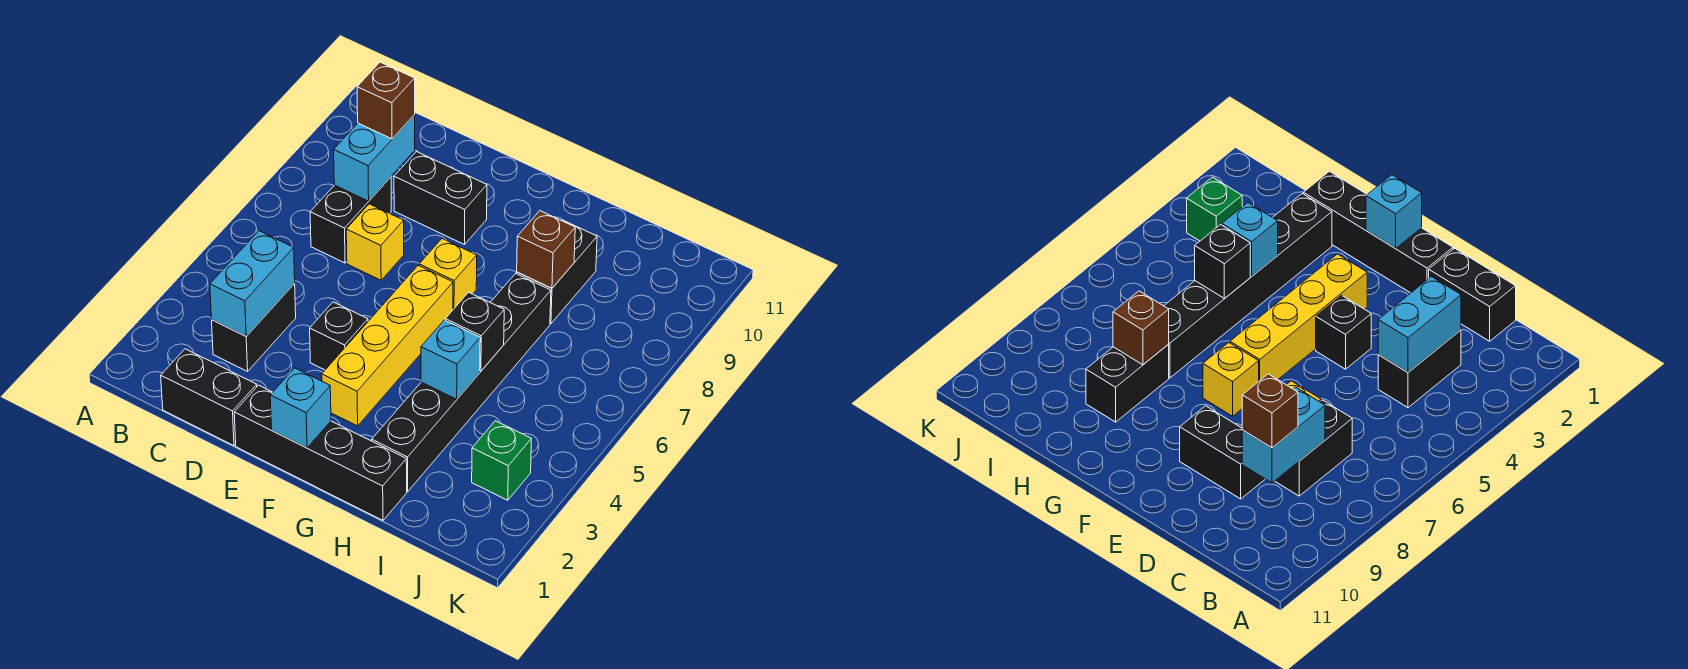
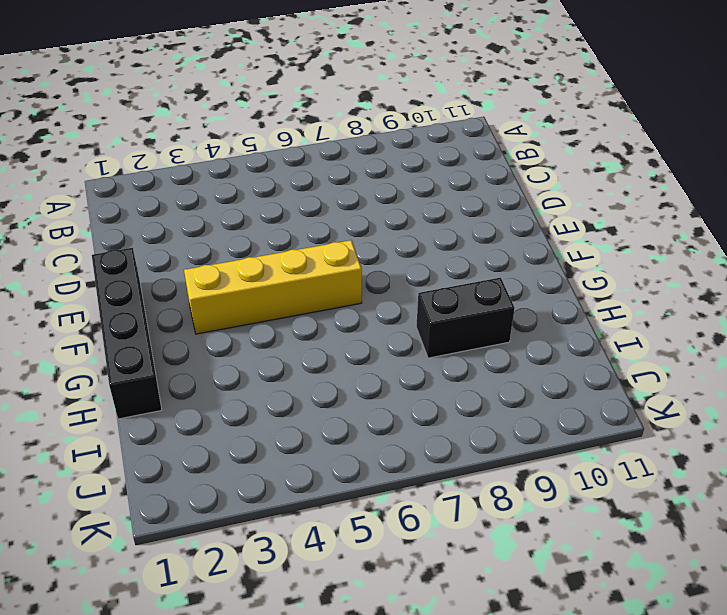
none -> black 1x2 brick [161,349,257,446]
none -> black 1x2 brick [212,283,296,371]
none -> black 1x2 brick [310,177,391,263]

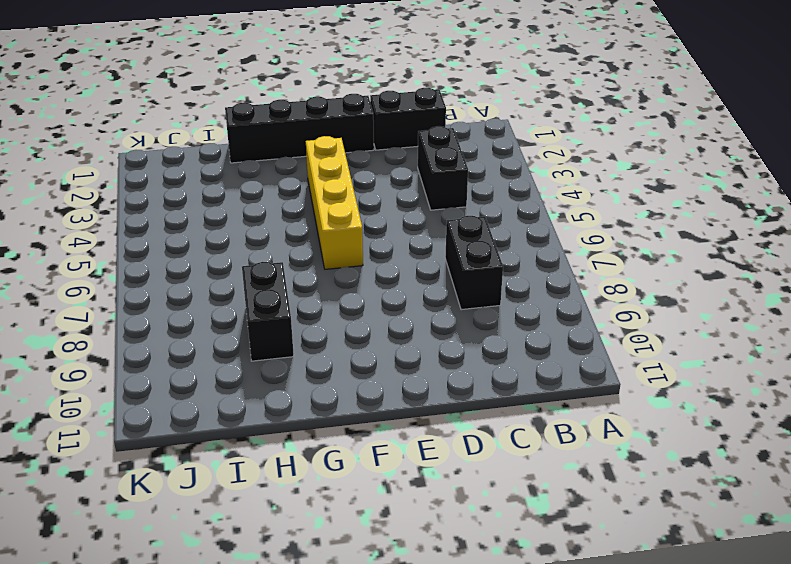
none -> yellow 1x1 brick [346,204,404,280]
none -> black 1x2 brick [394,152,487,245]
none -> black 1x1 brick [310,302,368,370]

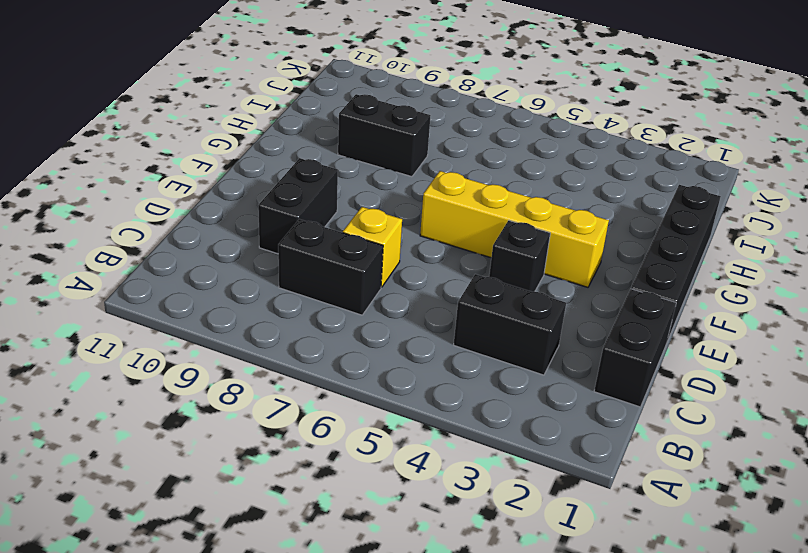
none -> yellow 1x1 brick [419,239,477,309]
none -> black 1x6 brick [372,273,551,491]
none -> green 1x1 brick [472,421,531,500]

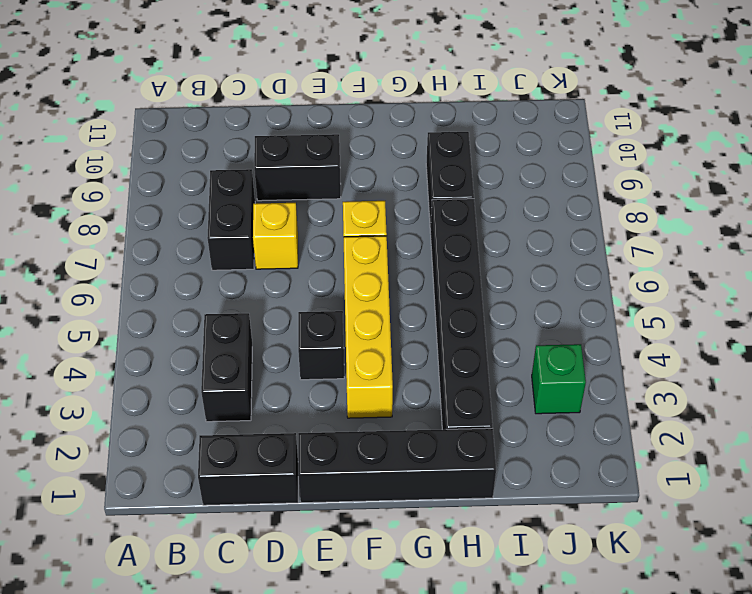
none -> cyan 1x2 brick [210,231,295,336]
none -> cyan 1x2 brick [334,115,415,201]
none -> cyan 1x1 brick [270,368,331,448]

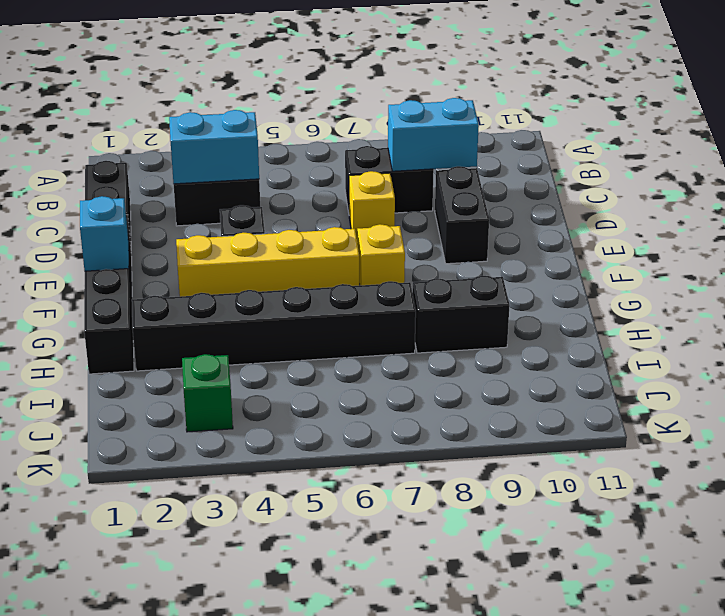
none -> cyan 1x1 brick [421,320,480,399]
none -> black 1x1 brick [445,292,504,371]
none -> brown 1x1 brick [517,211,575,288]

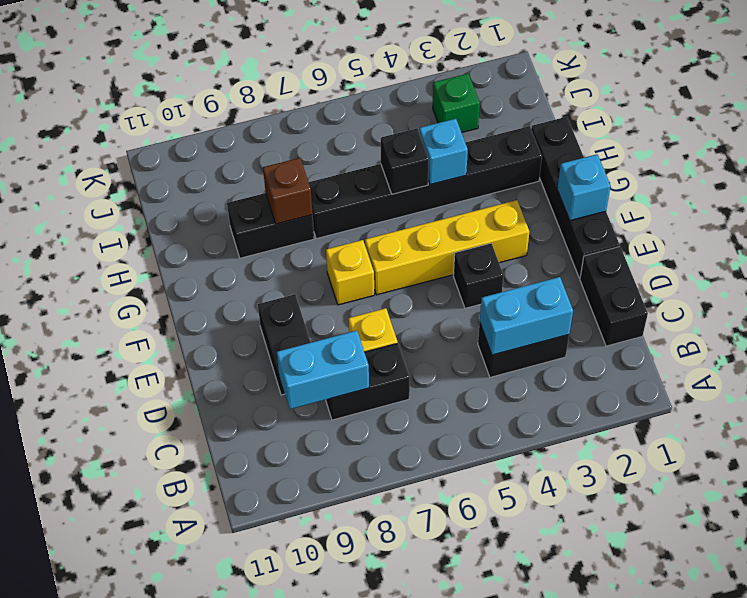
none -> brown 1x1 brick [357,62,415,139]

